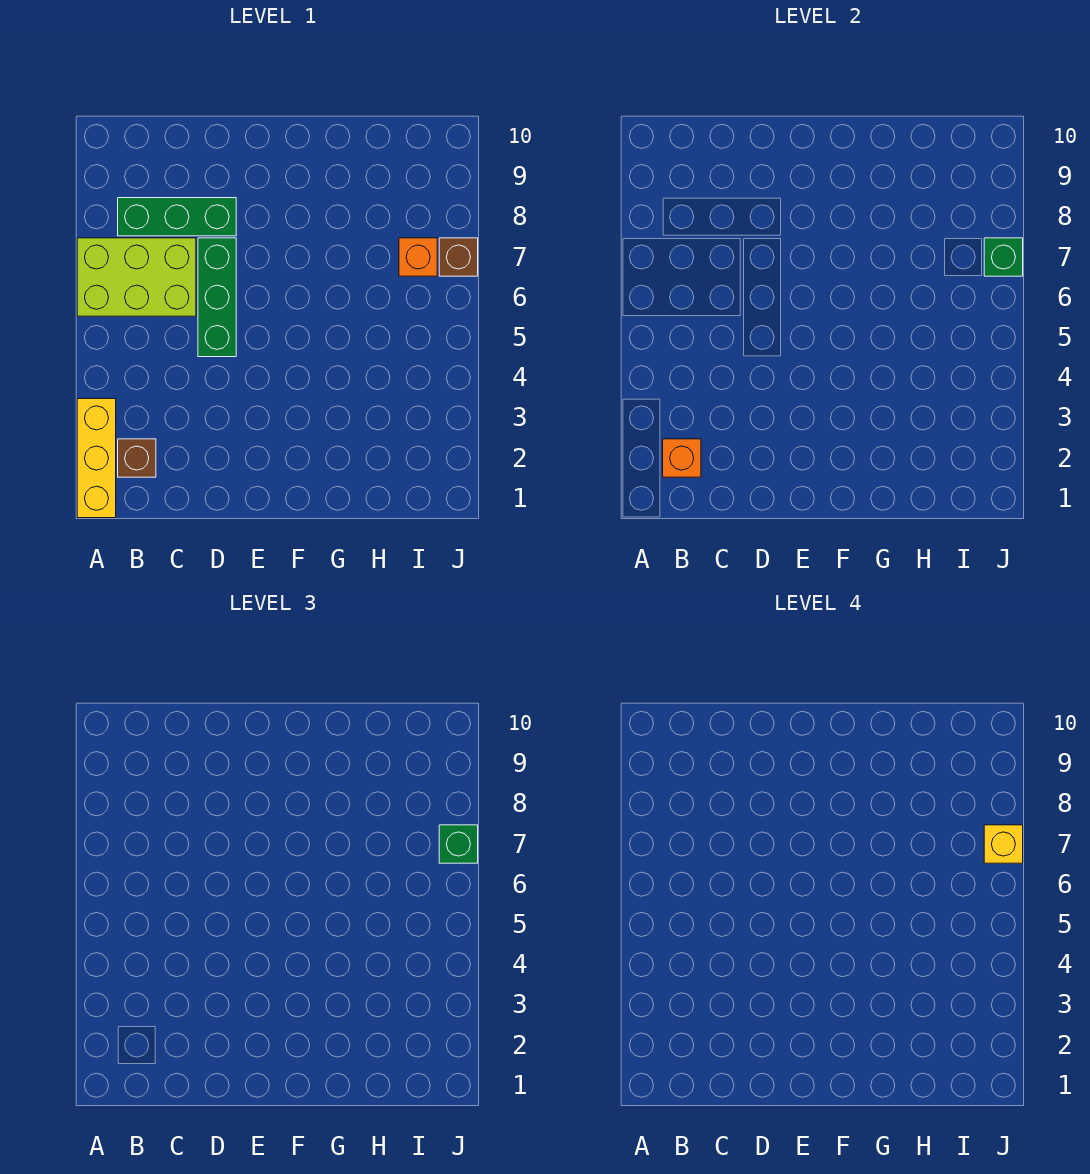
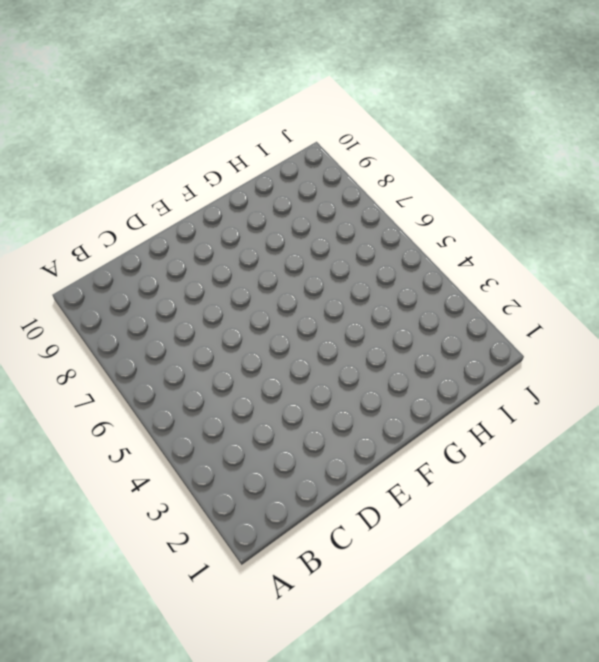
none -> yellow 1x3 brick [77,399,116,518]
none -> lime 2x3 brick [77,238,196,316]

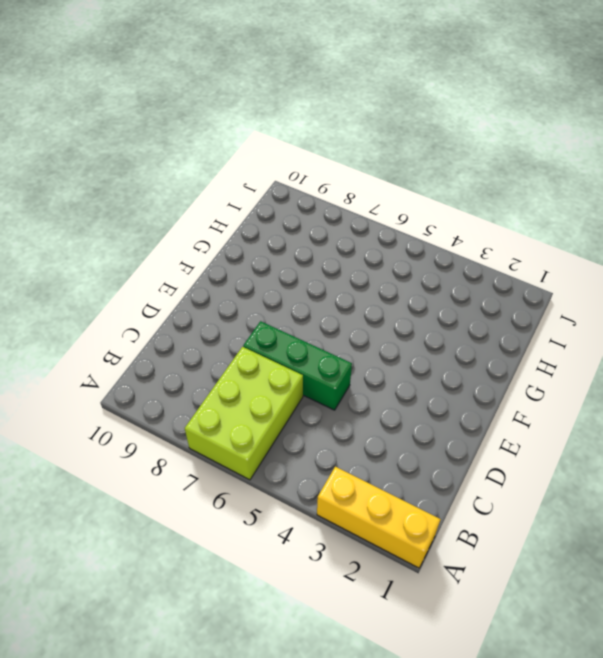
none -> brown 1x1 brick [118,439,156,477]
none -> green 1x3 brick [118,198,236,236]

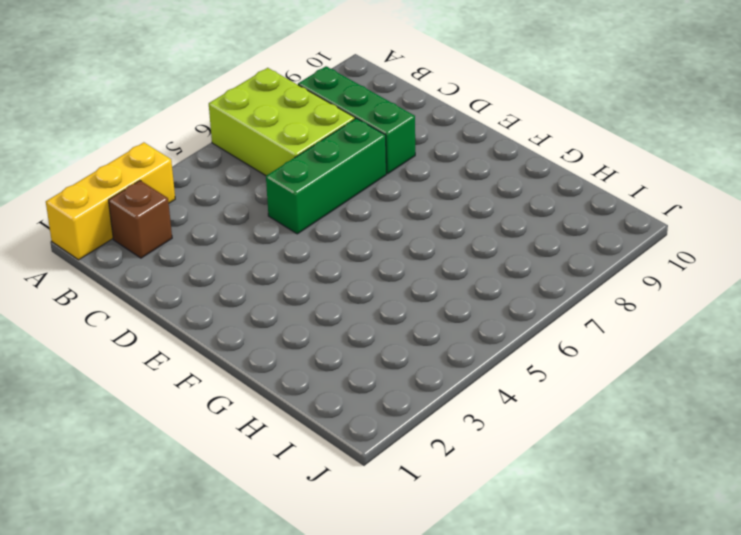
none -> orange 1x1 brick [399,238,437,276]
none -> brown 1x1 brick [439,238,478,276]

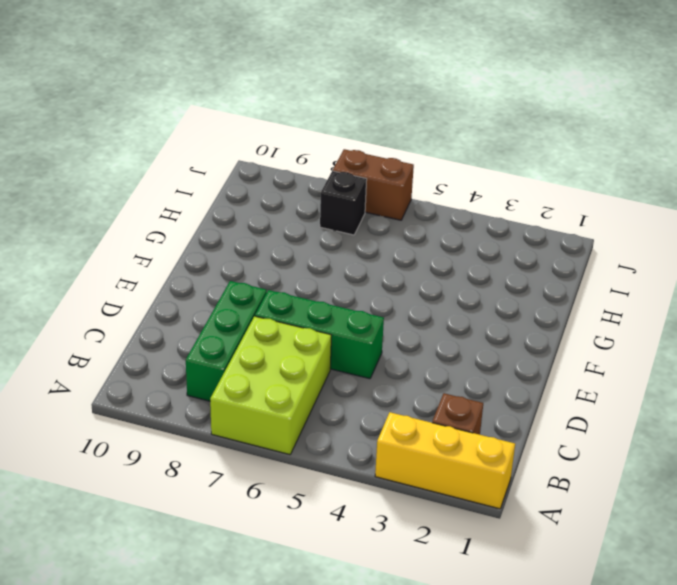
black 1x1 brick [320,171,367,235] -> orange 1x1 brick [399,238,437,276]
brown 1x2 brick [333,149,414,220] -> brown 1x1 brick [439,238,478,276]
none -> orange 1x1 brick [663,439,701,477]
none -> green 1x1 brick [984,238,1023,276]

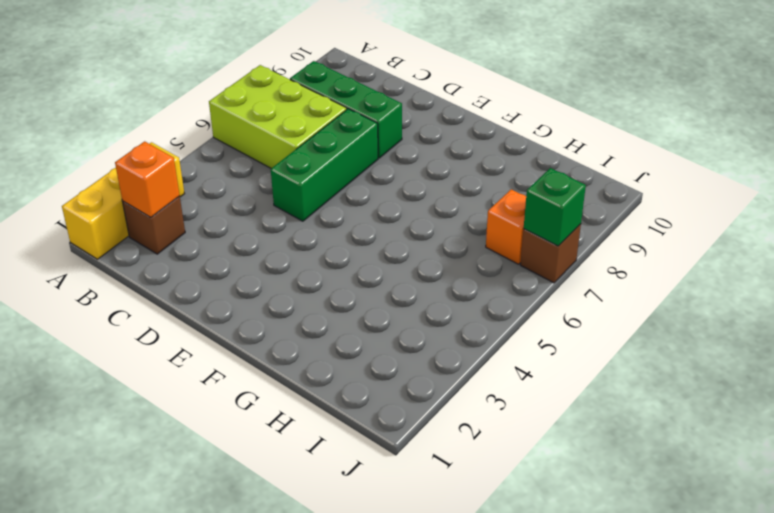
none -> green 1x1 brick [439,825,478,863]
none -> yellow 1x1 brick [984,825,1023,863]

